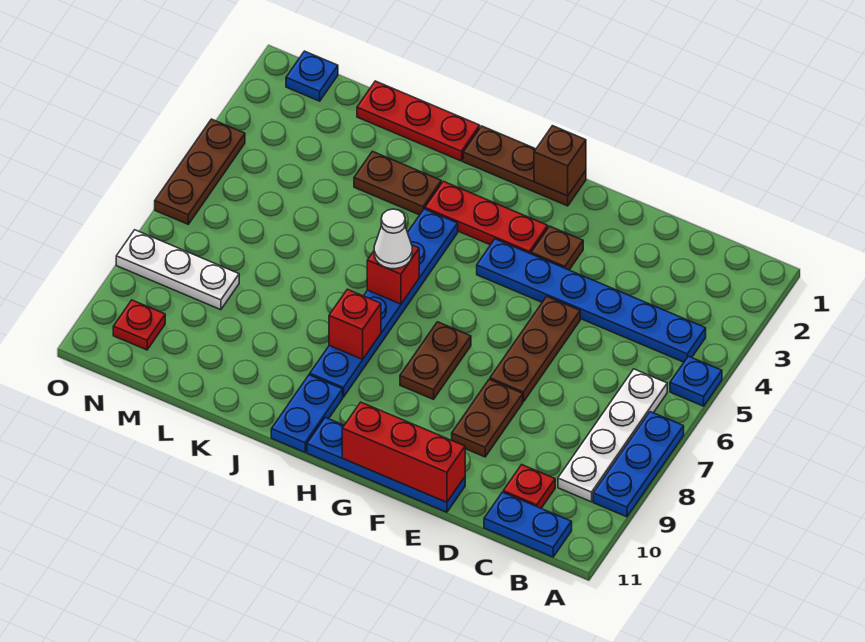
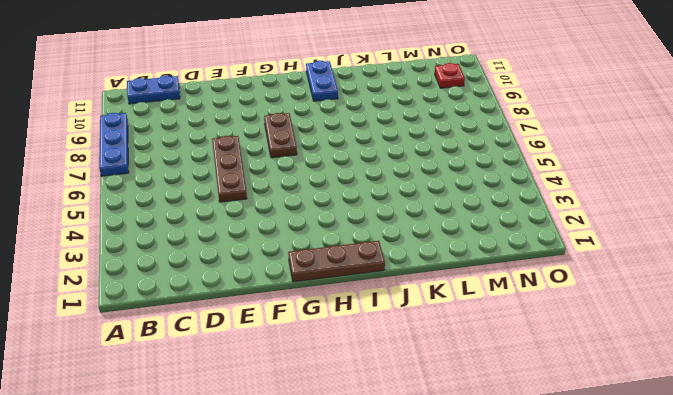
none -> blue 1x1 plate [670,356,722,406]
none -> blue 1x6 plate [477,239,706,362]
none -> white 1x4 plate [558,369,667,502]

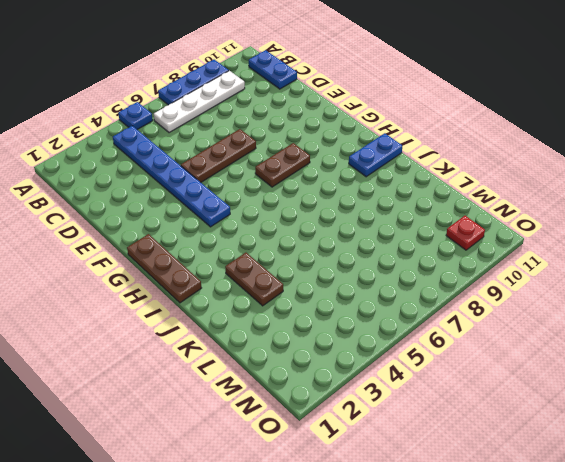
none -> red 1x1 plate [503,465,555,508]
none -> brown 1x2 plate [452,379,523,457]
none -> blue 1x4 plate [307,417,465,512]

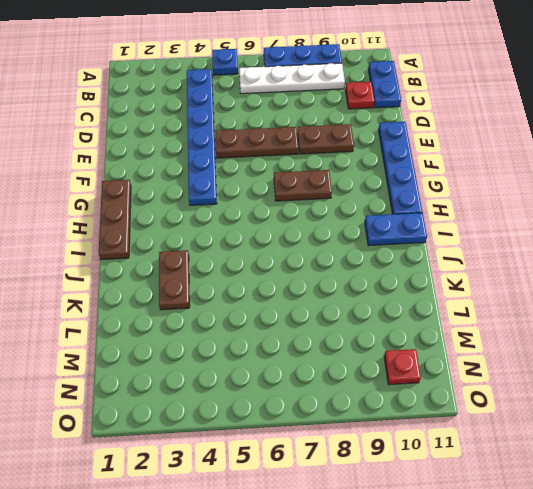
none -> brown 1x1 plate [531,226,583,270]
none -> red 1x3 plate [425,181,548,254]
none -> blue 1x6 plate [310,209,458,397]

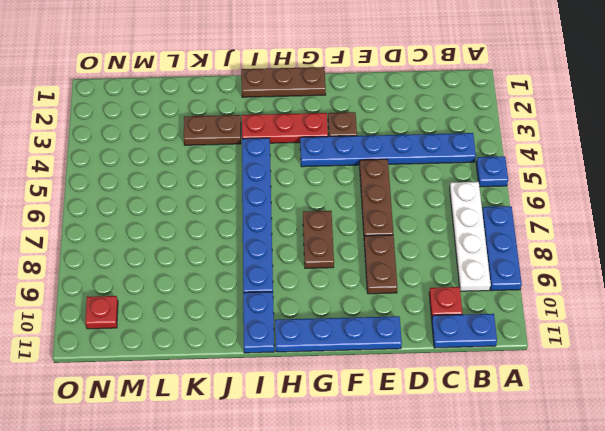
none -> red 1x3 plate [357,81,480,161]
none -> white 1x3 plate [116,230,239,310]
none -> blue 1x1 plate [286,51,338,101]

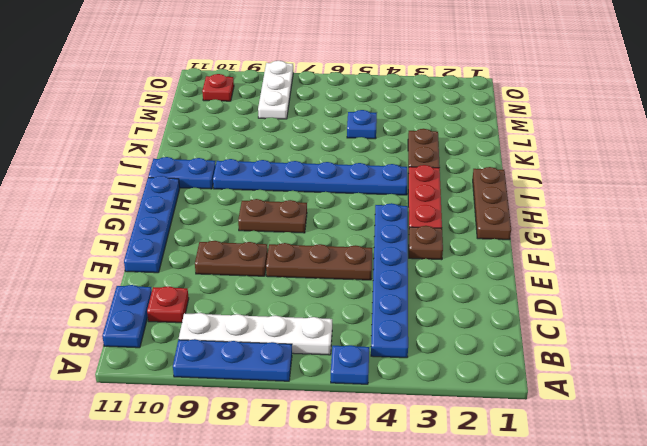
blue 1x1 plate [347,110,377,139] -> blue 1x1 plate moved to [286,51,338,101]
none -> red 1x3 plate [357,81,480,161]
none -> brown 1x3 plate [155,119,245,224]
none -> red 1x3 brick [342,402,465,502]

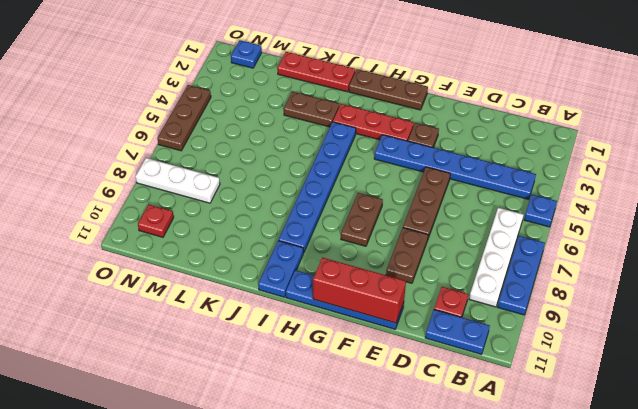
none -> brown 1x1 brick [534,126,586,196]
none -> red 1x1 brick [367,245,419,304]
none -> red 1x1 brick [329,289,381,359]

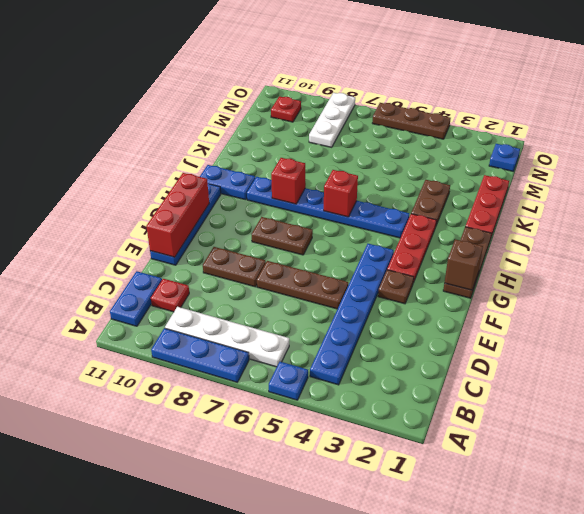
none -> white 1x1 cone [374,209,412,269]

